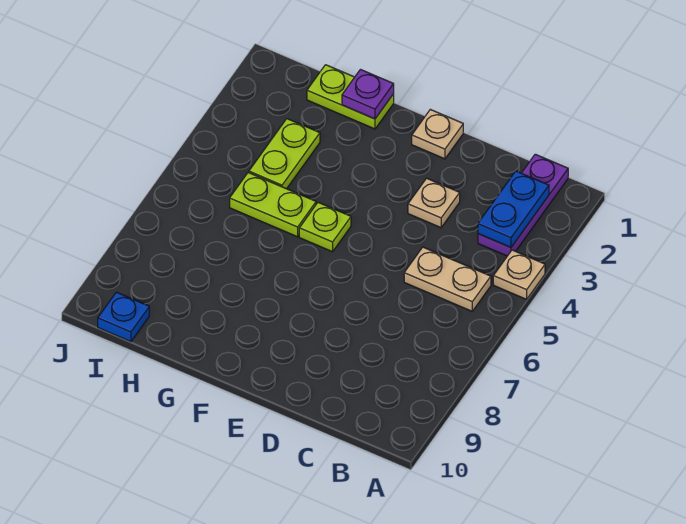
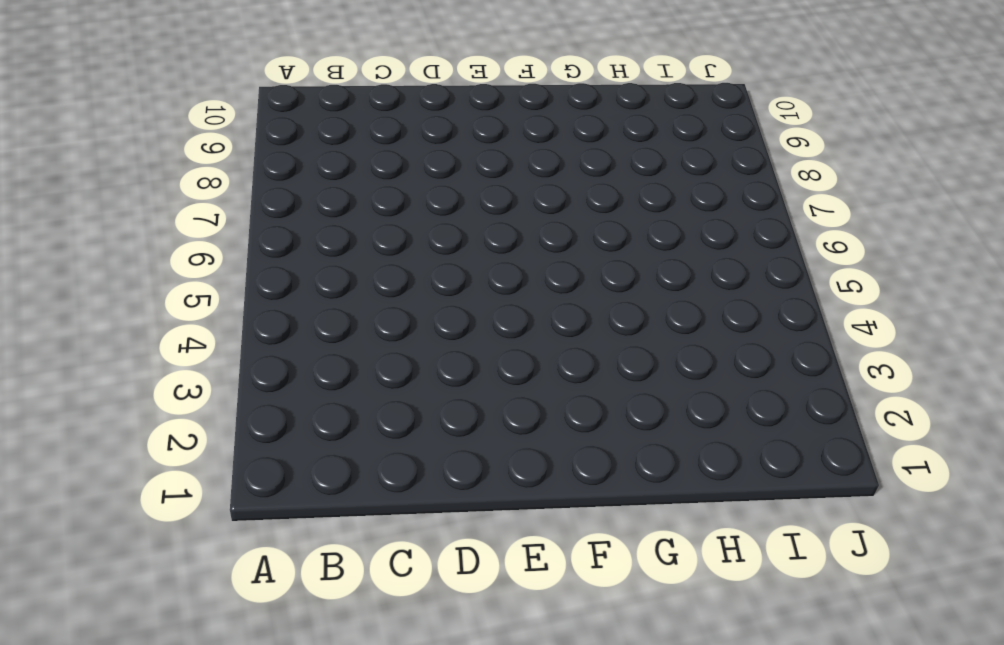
none -> tan 1x1 plate [493,250,545,299]
none -> purple 1x3 plate [478,154,568,256]
none -> tan 1x2 plate [404,247,491,311]

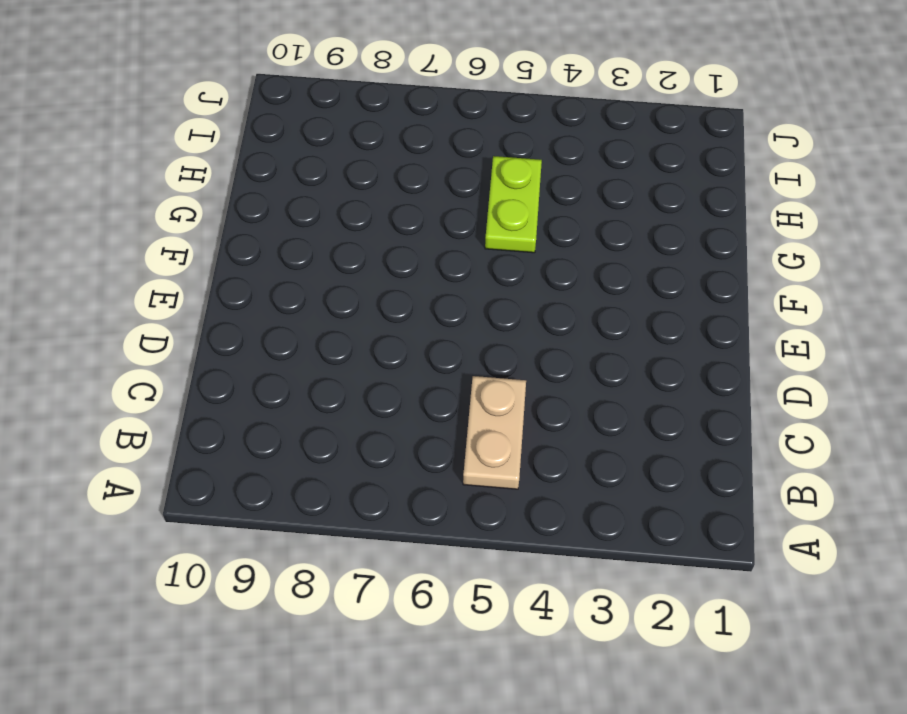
none -> tan 1x1 plate [493,250,545,299]
none -> purple 1x3 plate [478,154,568,256]
none -> tan 1x1 plate [408,178,460,228]

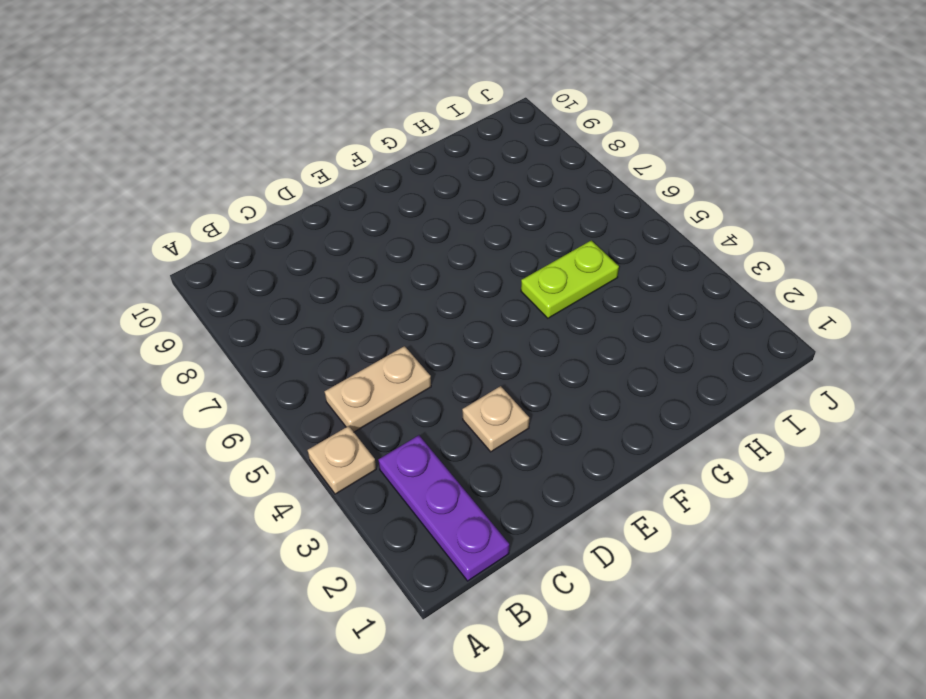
none -> tan 1x1 plate [412,109,463,159]
none -> lime 1x1 plate [299,202,351,252]
none -> lime 1x2 plate [307,65,394,129]

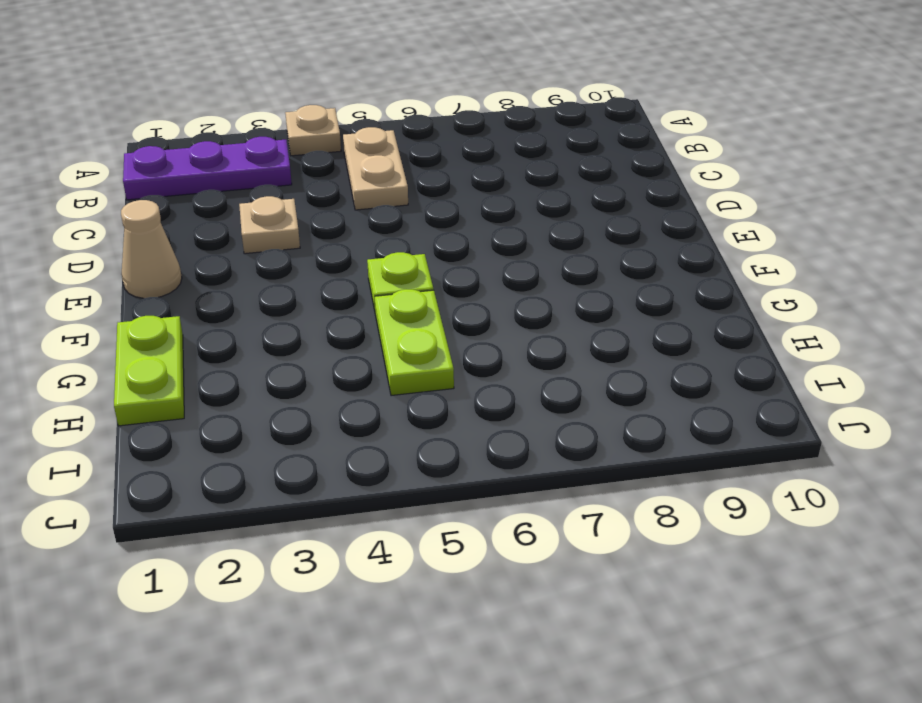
tan 1x1 cone [121,200,182,298] -> tan 1x1 plate [412,109,463,159]
none -> lime 1x2 plate [249,119,320,189]
none -> blue 1x1 plate [98,292,149,342]
none -> blue 1x2 plate [478,171,549,247]

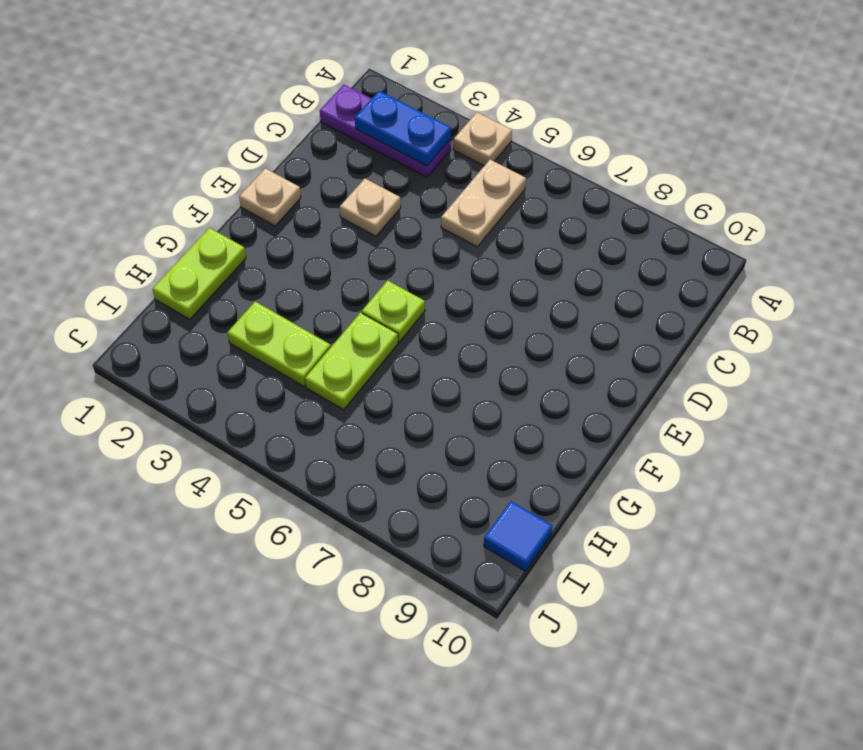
blue 1x1 tile [484,501,552,571] -> blue 1x1 plate [98,292,149,342]
none -> purple 1x1 plate [342,70,394,119]

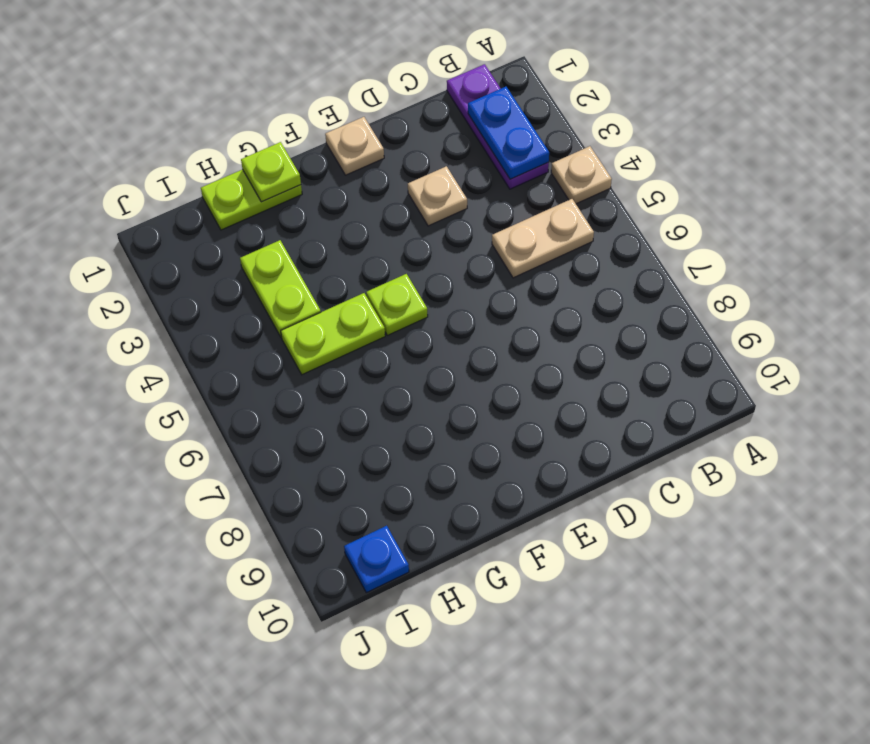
lime 1x1 plate [241,142,301,202] -> purple 1x1 plate [342,70,394,119]

